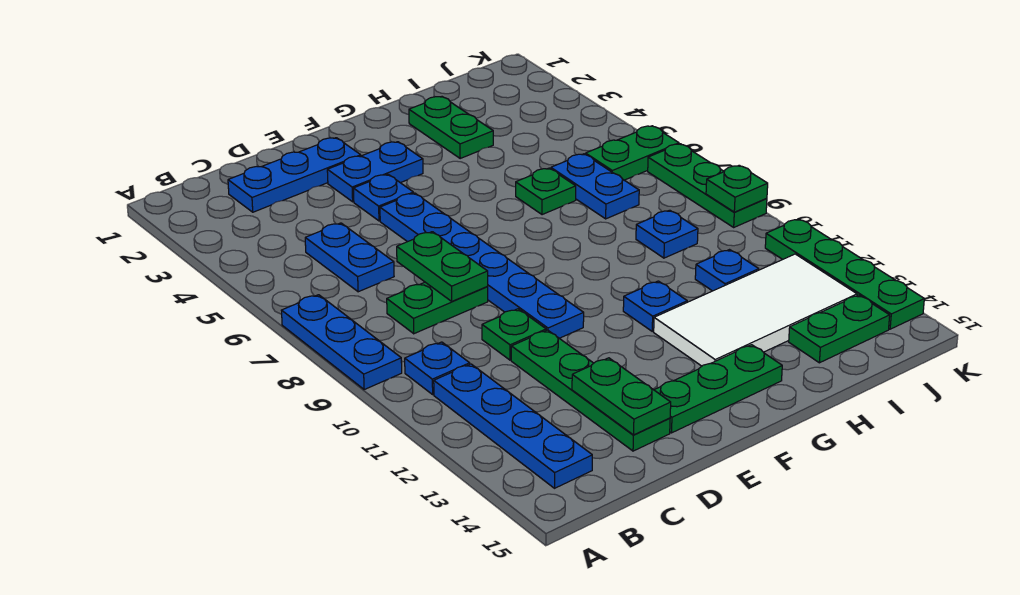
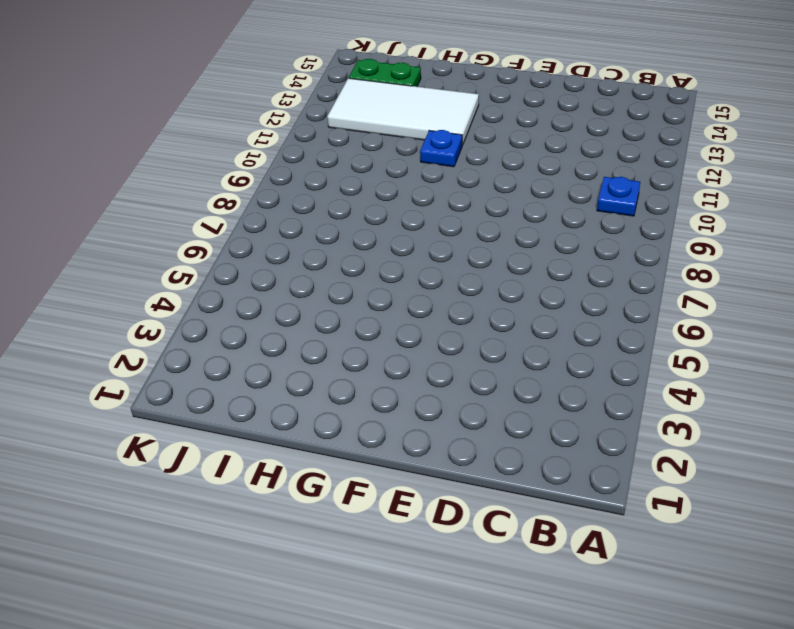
none -> blue 1x3 plate [281,295,402,389]
none -> blue 1x4 plate [434,364,592,488]
none -> blue 1x3 plate [228,138,361,212]

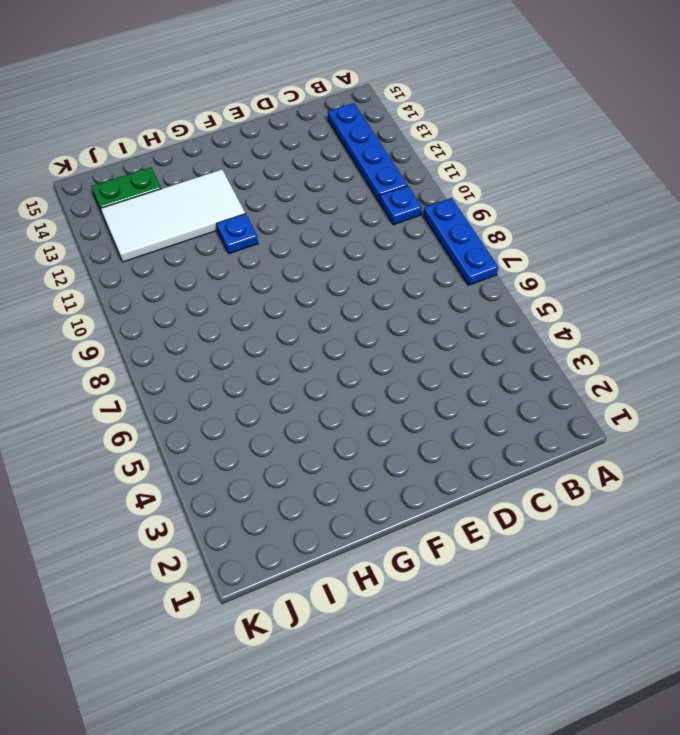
none -> blue 1x3 plate [228,138,361,212]
none -> blue 1x2 plate [305,223,394,292]
none -> green 1x2 plate [387,282,488,334]

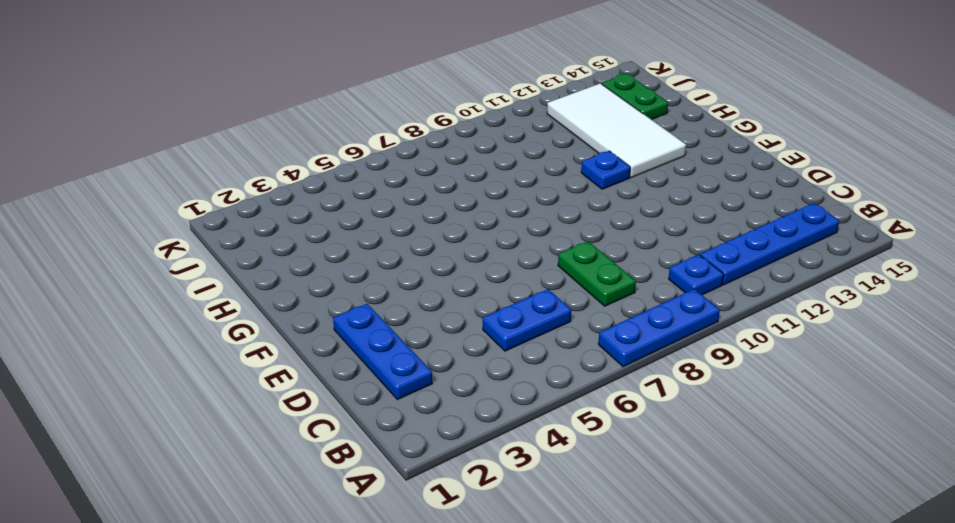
none -> green 1x1 plate [482,309,546,360]
none -> green 1x4 plate [511,330,670,451]
none -> blue 1x2 plate [327,142,423,202]

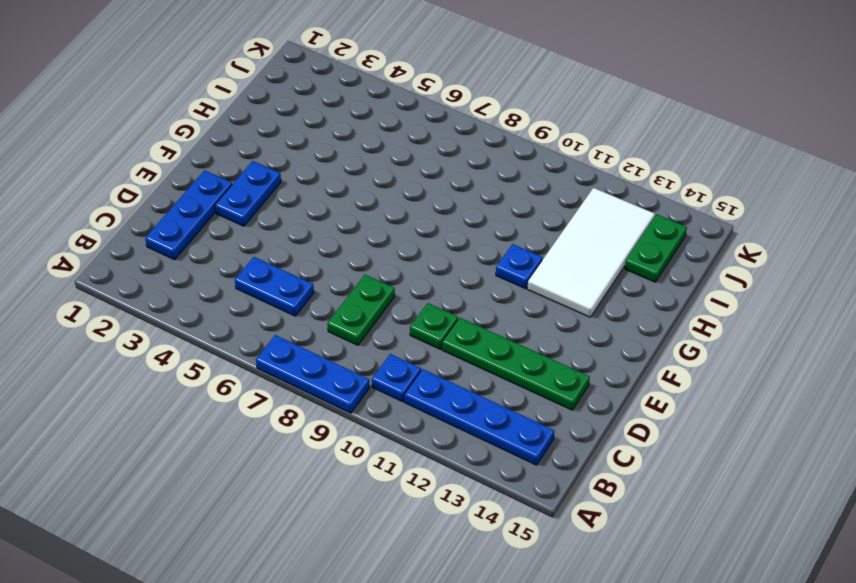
none -> blue 1x1 plate [353,174,414,221]
none -> blue 1x6 plate [380,193,584,338]
none -> green 1x3 plate [655,345,782,433]

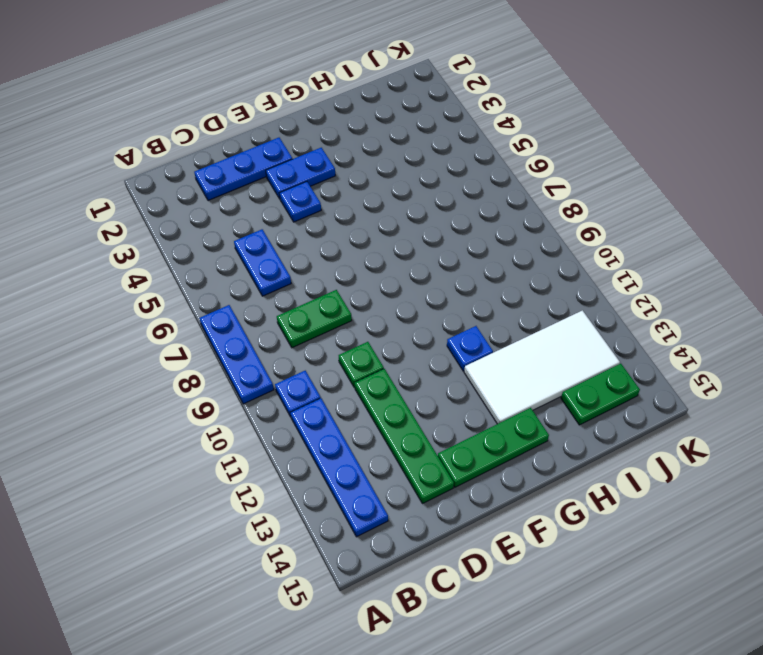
none -> blue 1x6 plate [380,193,584,338]
none -> green 1x2 plate [409,97,493,158]
none -> green 1x1 plate [516,168,576,215]

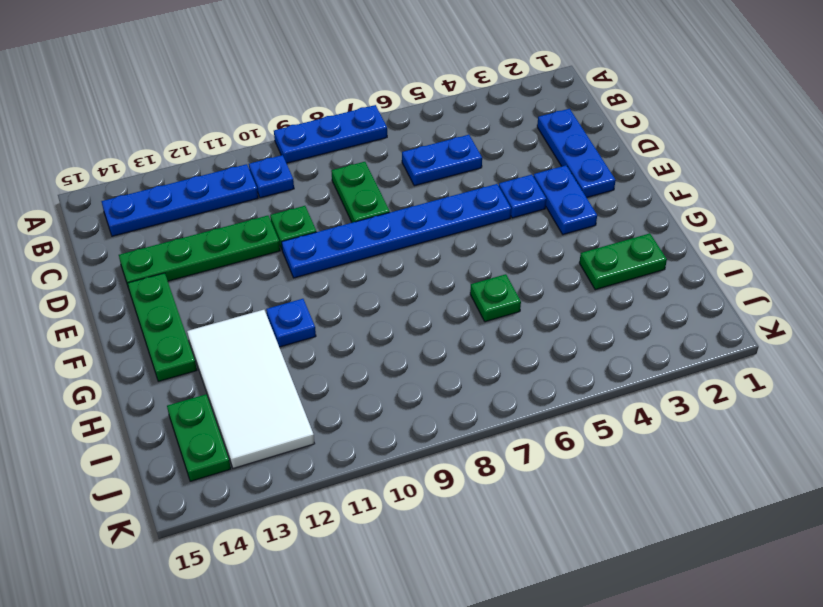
none -> blue 1x2 plate [551,154,639,219]
none -> blue 1x1 plate [636,210,698,258]
none -> blue 1x1 plate [695,250,759,291]

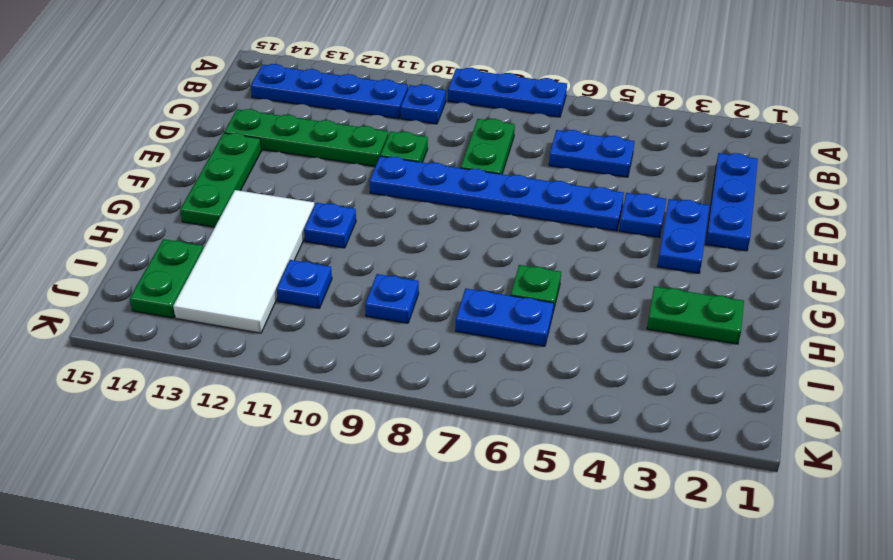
none -> green 1x2 plate [586,126,679,180]
none -> green 1x3 plate [648,144,767,227]
none -> green 1x4 plate [765,219,924,329]

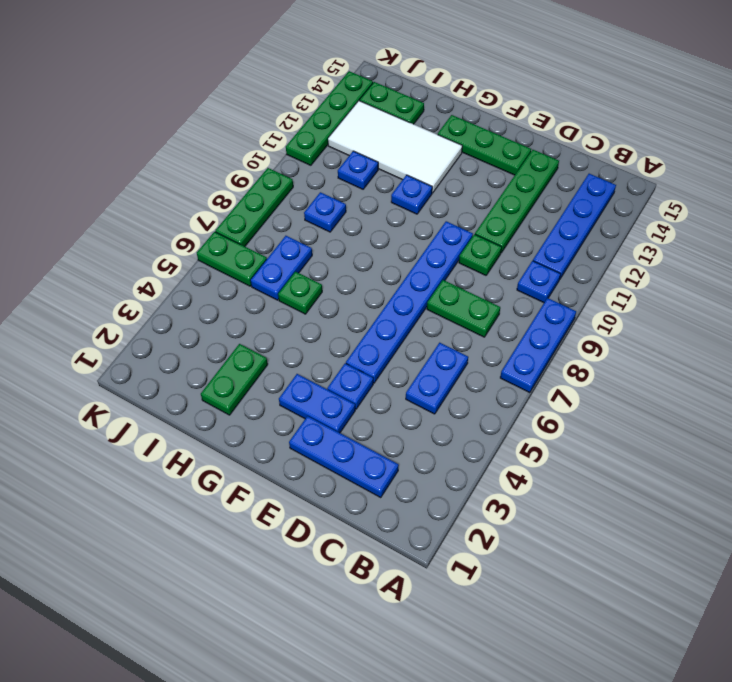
none -> green 1x2 plate [397,232,488,302]
none -> green 1x2 plate [572,358,671,435]
none -> green 1x1 plate [706,165,768,212]

